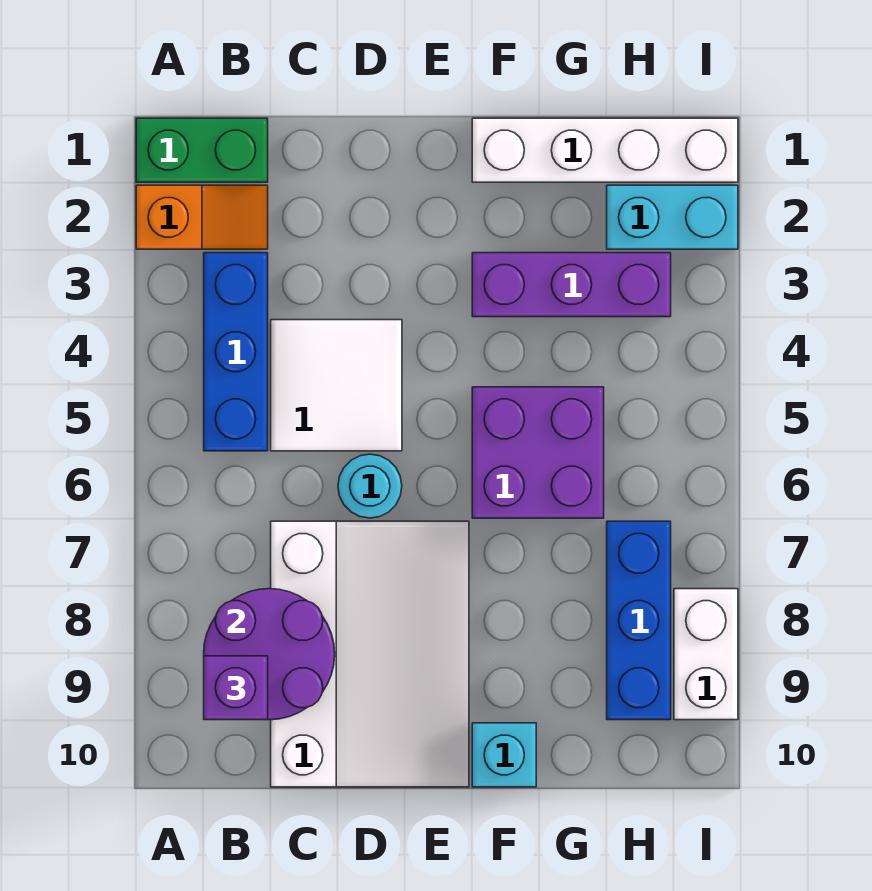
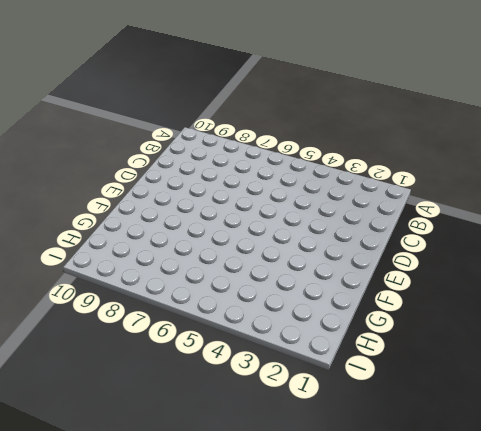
none -> green 1x2 brick [136,118,268,182]
none -> orange 1x2 slope [136,185,268,249]
none -> blue 1x3 brick [204,253,268,451]

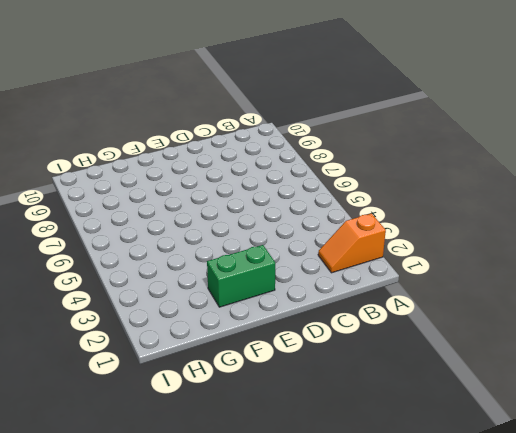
green 1x2 brick [207,245,275,307] -> green 1x2 brick moved to [136,118,268,182]
none -> blue 1x3 brick [204,253,268,451]
none -> white 2x2 tile [271,320,402,451]
none -> white 3x4 slope [271,521,469,787]

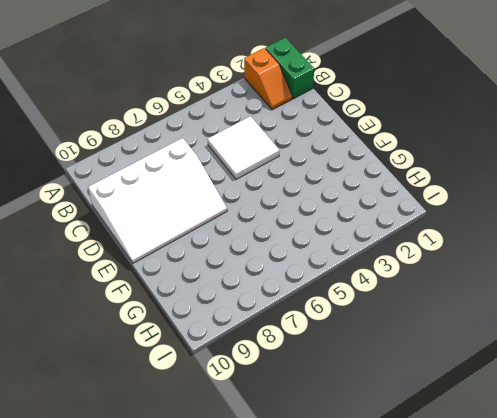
none -> blue 1x3 brick [204,253,268,451]
none -> cyan 1x1 round brick [338,454,402,518]
none -> white 1x4 brick [472,118,738,182]

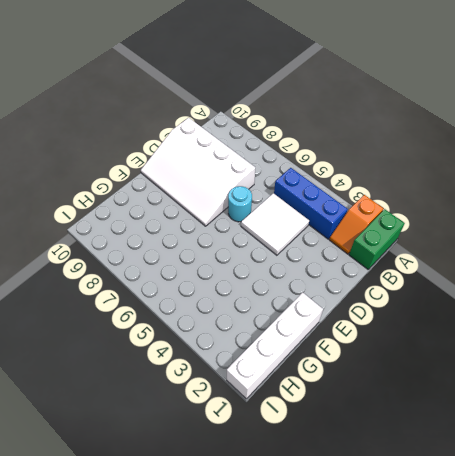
none -> purple 1x3 brick [472,253,671,317]
none -> purple 2x2 brick [472,387,604,518]
none -> cyan 1x1 brick [472,723,536,787]

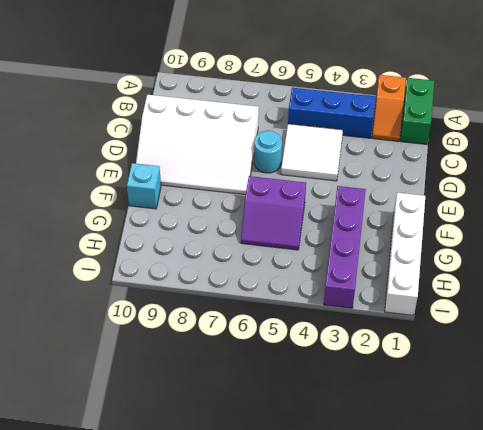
purple 1x4 brick [324,186,366,308] -> purple 1x3 brick [472,253,671,317]
purple 2x2 slope [241,176,306,250] -> purple 2x2 brick [472,387,604,518]
none -> cyan 1x2 brick [607,185,738,249]
none -> blue 1x3 brick [607,521,671,720]
none -> white 1x2 brick [674,589,738,720]

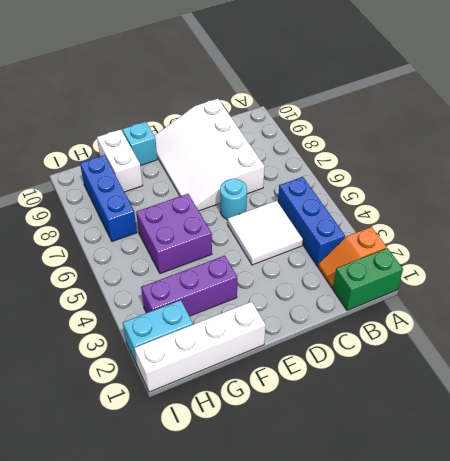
white 1x2 brick [97,129,143,192] -> white 1x2 brick moved to [674,589,738,720]
none -> purple 2x2 round brick [204,589,335,720]
none -> purple 1x1 brick [204,656,268,720]

